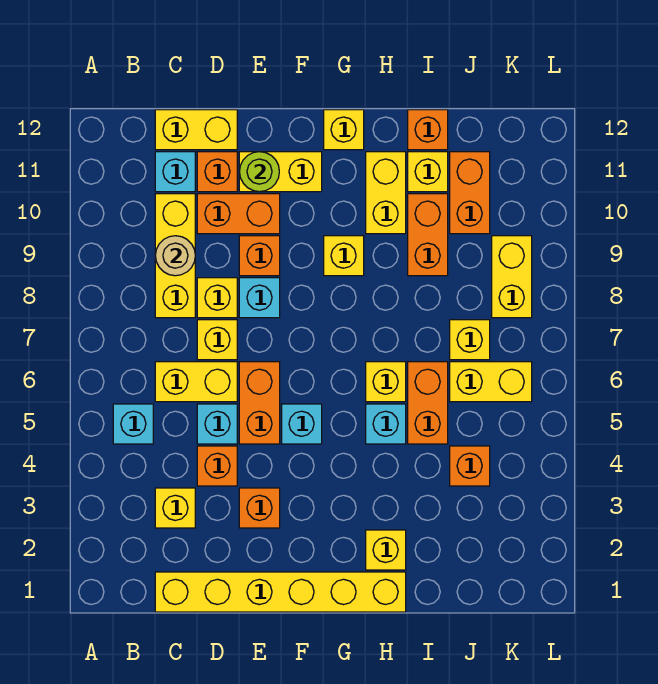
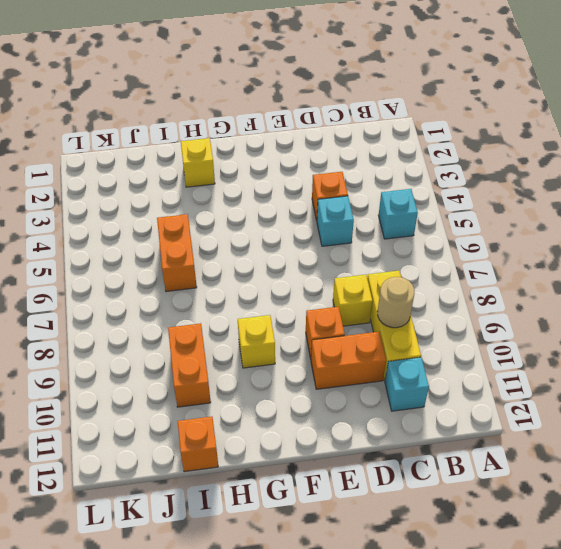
none -> yellow 1x6 brick [155,572,406,612]
none -> yellow 1x1 brick [155,488,195,528]
none -> yellow 1x2 brick [155,362,237,402]
none -> yellow 1x2 brick [155,110,237,150]

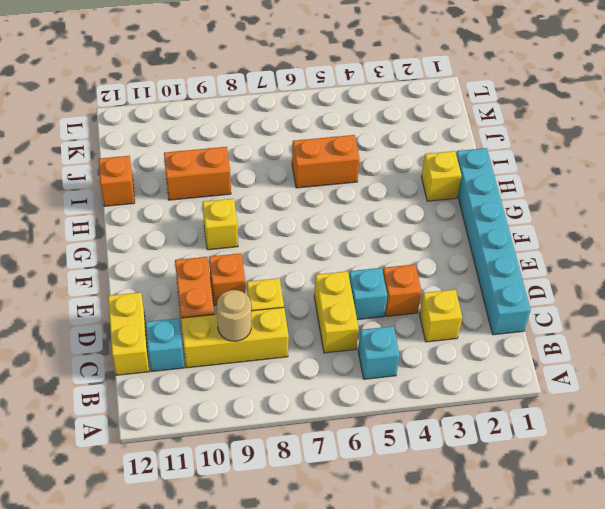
cyan 1x6 brick [456,148,531,335] -> yellow 1x6 brick [155,572,406,612]
none -> yellow 1x1 brick [197,320,237,360]
none -> orange 1x1 brick [197,152,237,192]
none -> orange 1x1 brick [239,488,280,528]
none -> orange 1x2 brick [239,362,280,444]

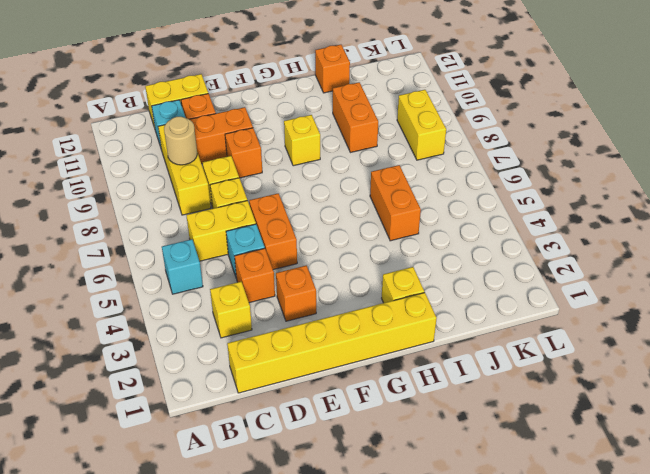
none -> cyan 1x1 brick [239,278,280,318]
none -> yellow 1x2 brick [239,152,322,192]
none -> cyan 1x1 brick [282,404,322,444]
none -> yellow 1x1 brick [324,110,364,150]

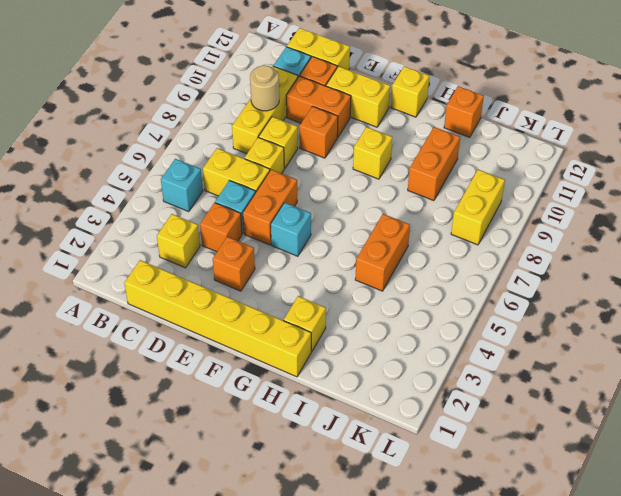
none -> cyan 1x1 brick [239,278,280,318]
none -> cyan 1x1 brick [366,404,406,444]
none -> yellow 1x1 brick [366,362,406,402]
none -> yellow 1x2 brick [366,152,406,234]

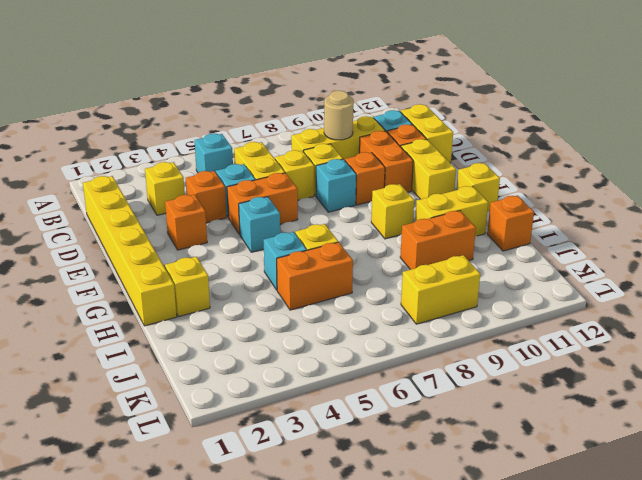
none -> yellow 1x1 brick [408,152,448,192]
none -> orange 1x1 brick [450,446,490,486]
none -> yellow 1x2 brick [450,362,532,402]
none -> yellow 1x1 brick [450,320,490,360]

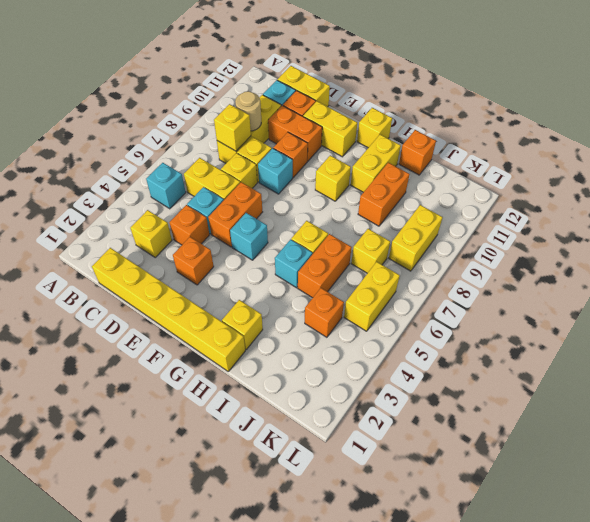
yellow 1x1 brick [214,104,251,151] -> yellow 1x1 brick moved to [408,152,448,192]
yellow 1x2 brick [344,262,400,331] -> yellow 1x2 brick turned to [450,362,532,402]
none -> orange 1x2 brick [450,152,490,234]
none -> lime 1x1 round brick [240,152,279,192]

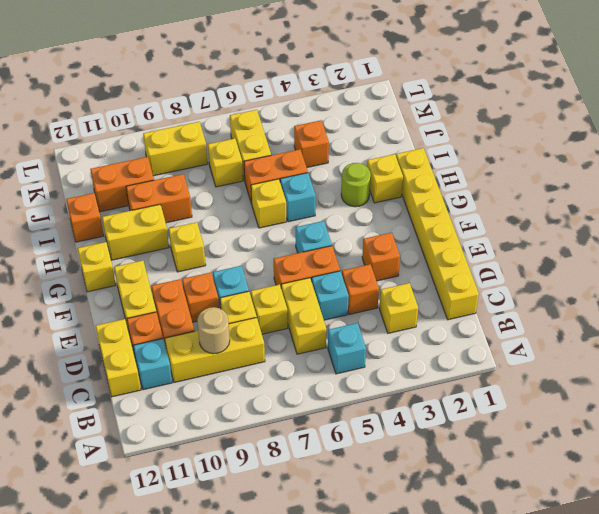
lime 1x1 round brick [341,163,371,207] -> lime 1x1 round brick moved to [240,152,279,192]
none -> yellow 1x1 brick [408,152,448,192]

